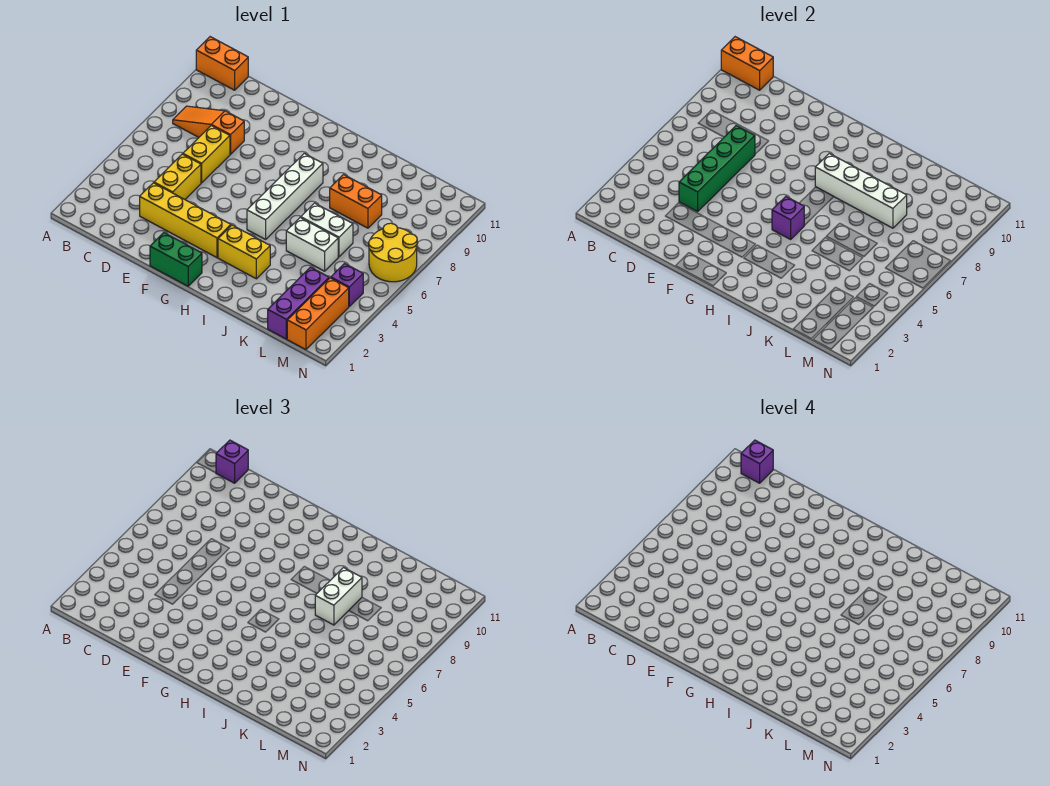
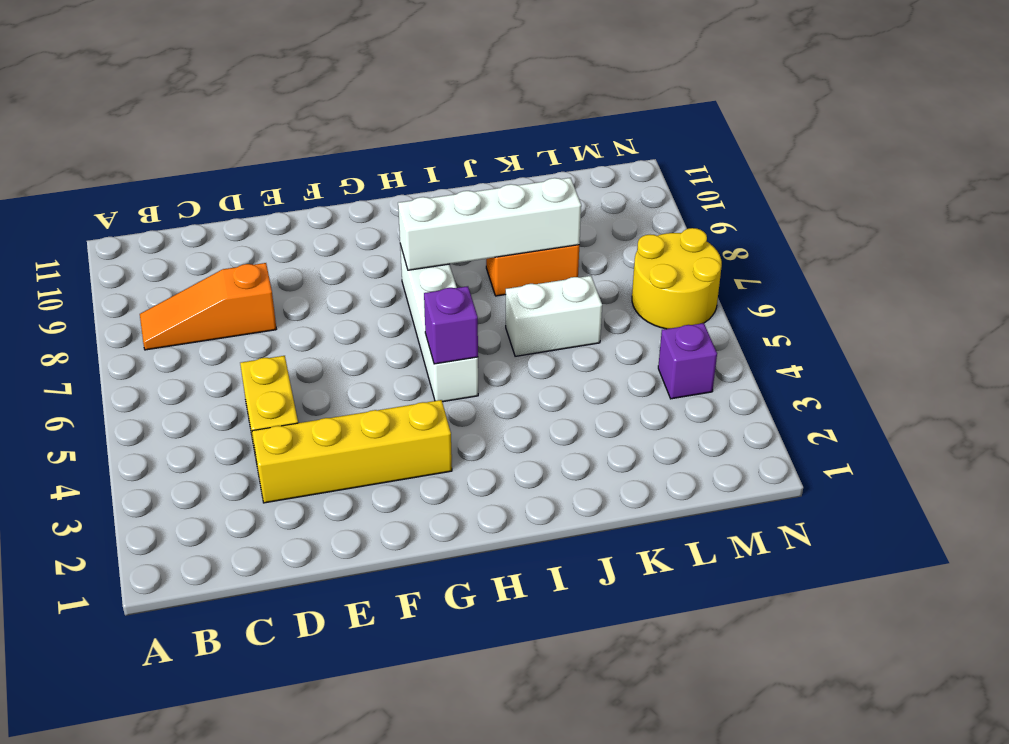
none -> orange 1x2 brick [196,37,248,90]
none -> yellow 1x2 brick [183,126,230,183]
none -> green 1x2 brick [150,233,202,286]

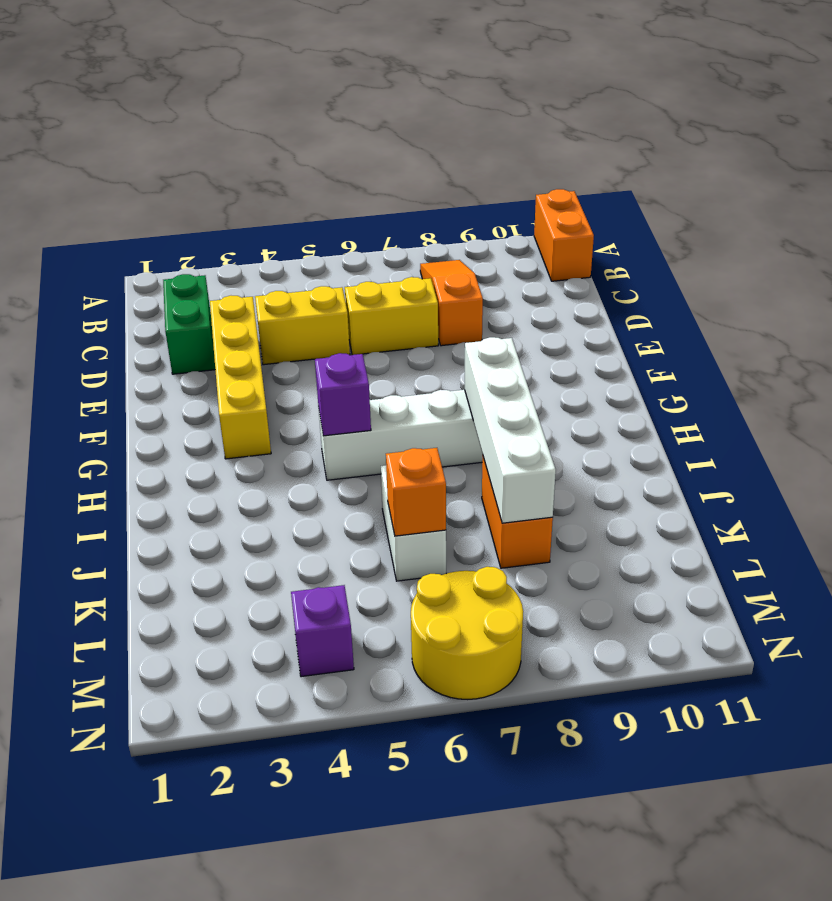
green 1x2 brick [163,274,215,374] -> green 1x2 brick moved to [150,233,202,286]
orange 1x1 brick [386,448,446,536] -> none
none -> yellow 1x2 brick [218,225,270,279]
none -> white 1x2 brick [286,217,338,271]
none -> purple 1x3 brick [268,267,329,339]

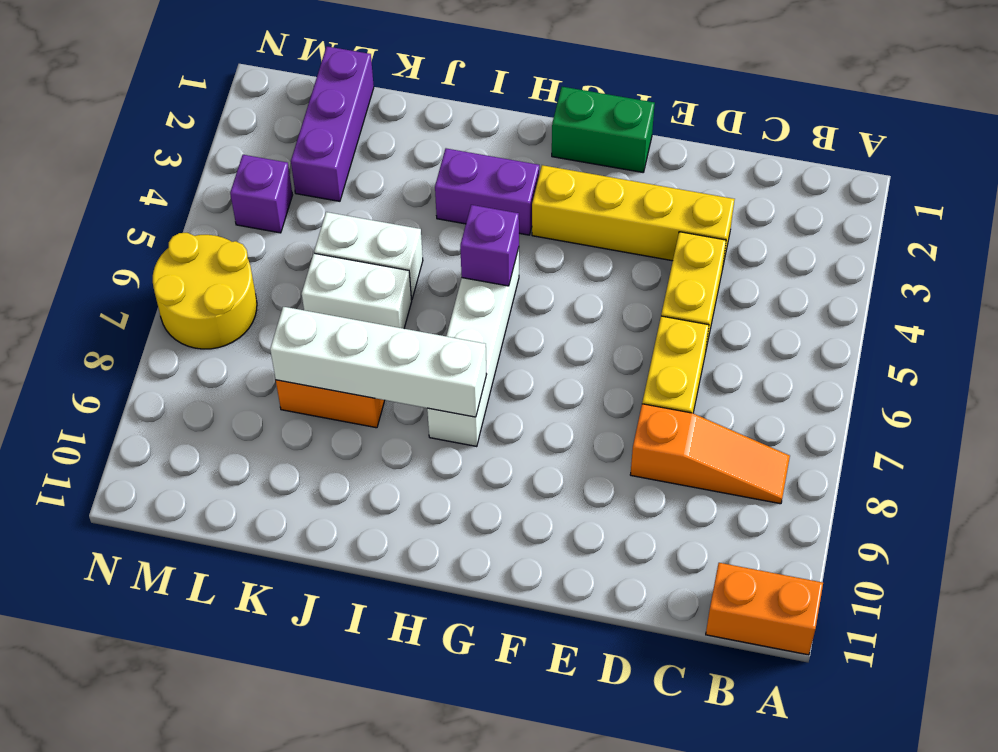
purple 1x2 brick [435,148,539,235] -> yellow 1x2 brick [218,225,270,279]
none -> orange 1x3 brick [287,278,349,350]
none -> orange 1x2 brick [721,37,773,90]
none -> green 1x4 brick [679,126,755,212]

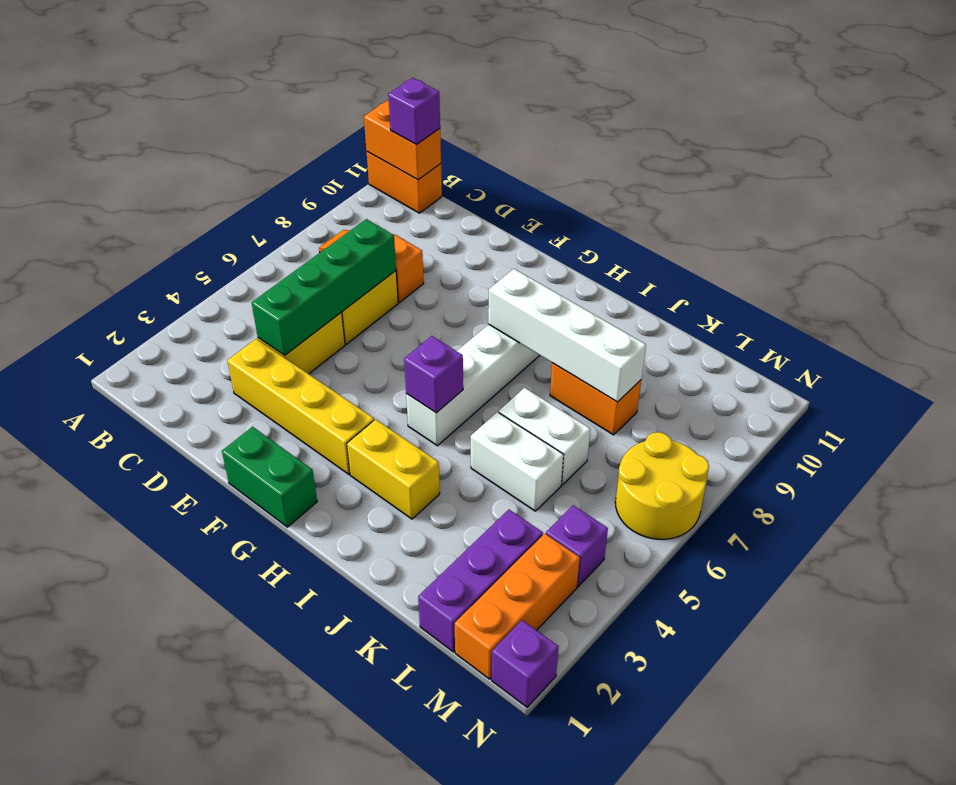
purple 1x1 brick [492,620,559,707] -> purple 1x1 brick moved to [741,440,773,483]
none -> white 1x2 brick [315,568,362,625]

